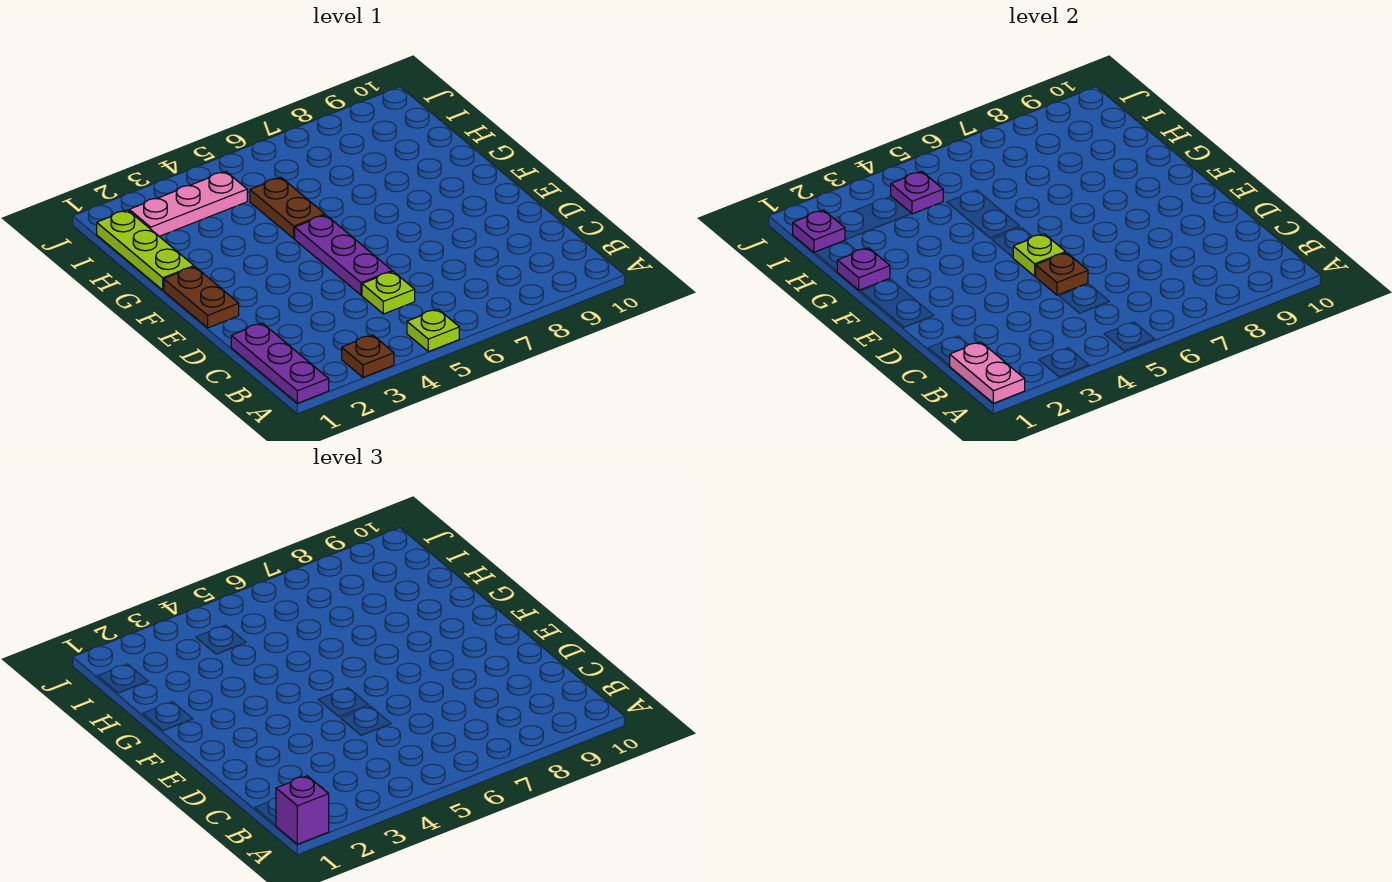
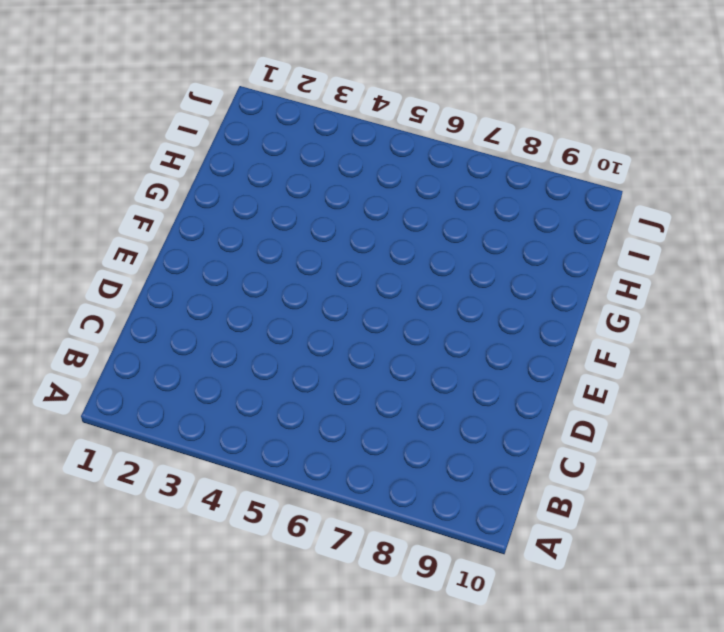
none -> purple 1x3 plate [231,323,329,403]
none -> brown 1x1 plate [342,335,394,377]
none -> lime 1x1 plate [407,309,459,352]

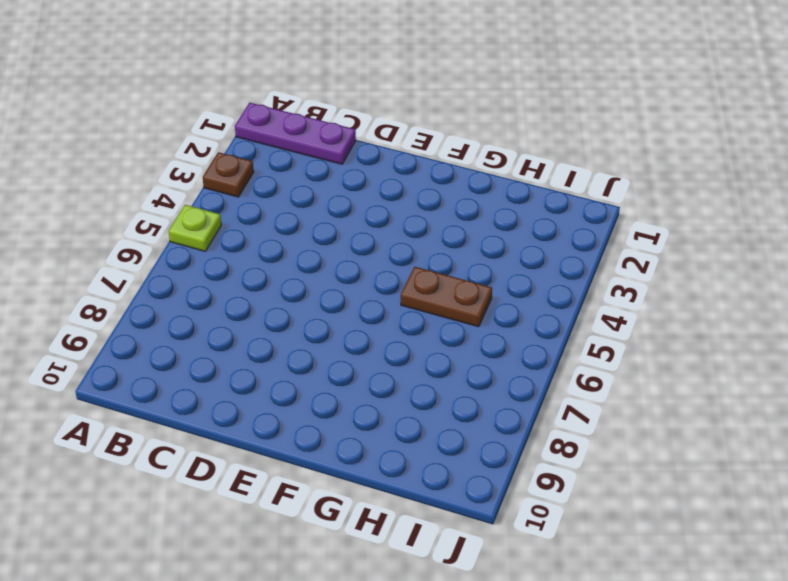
none -> lime 1x1 plate [362,272,415,314]
none -> purple 1x3 plate [295,215,392,295]
none -> brown 1x2 plate [164,267,239,328]

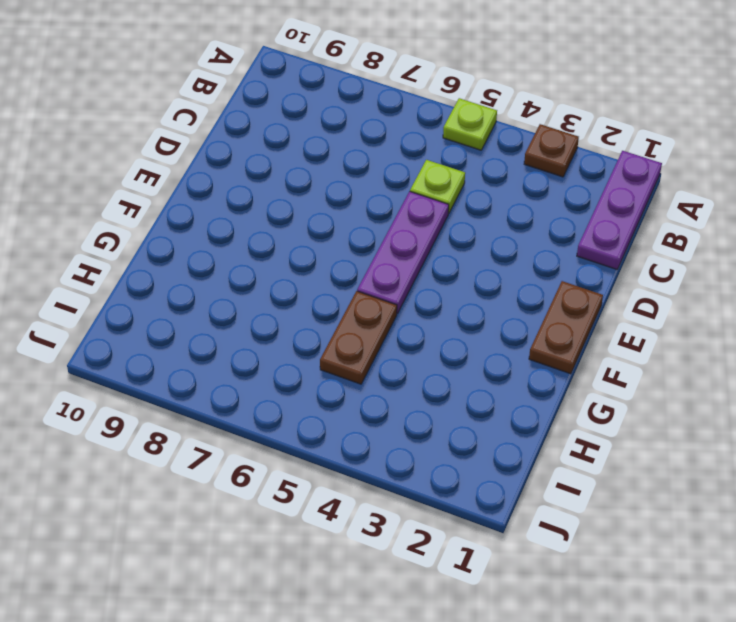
none -> lime 1x3 plate [97,210,194,290]
none -> pink 1x3 plate [129,171,247,236]
none -> pink 1x2 plate [950,342,1025,403]

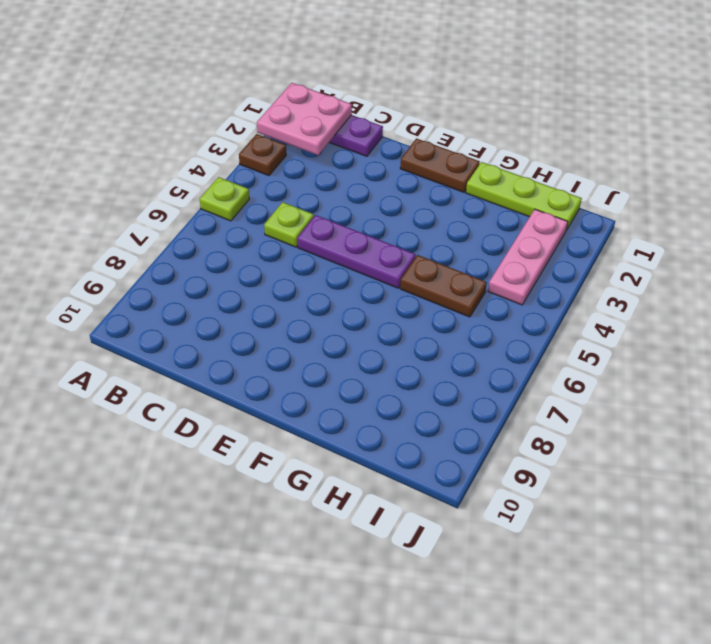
pink 2x2 plate [257,83,352,155] -> pink 1x2 plate [950,342,1025,403]
none -> brown 1x1 plate [1035,253,1088,295]
none -> lime 1x1 plate [1013,234,1066,276]
none -> purple 1x1 plate [837,248,890,290]

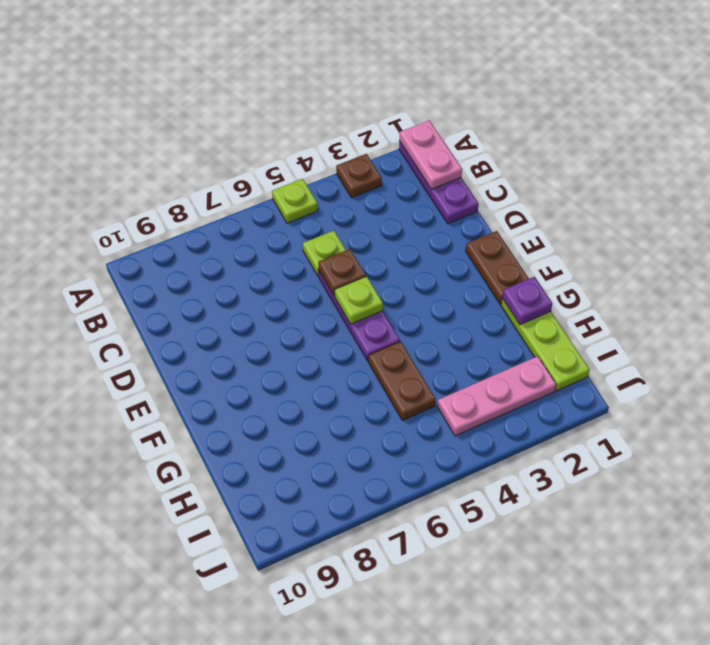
none -> purple 1x1 plate [793,210,845,253]
none -> purple 1x1 plate [891,171,943,214]
none -> purple 1x1 brick [276,776,329,844]

